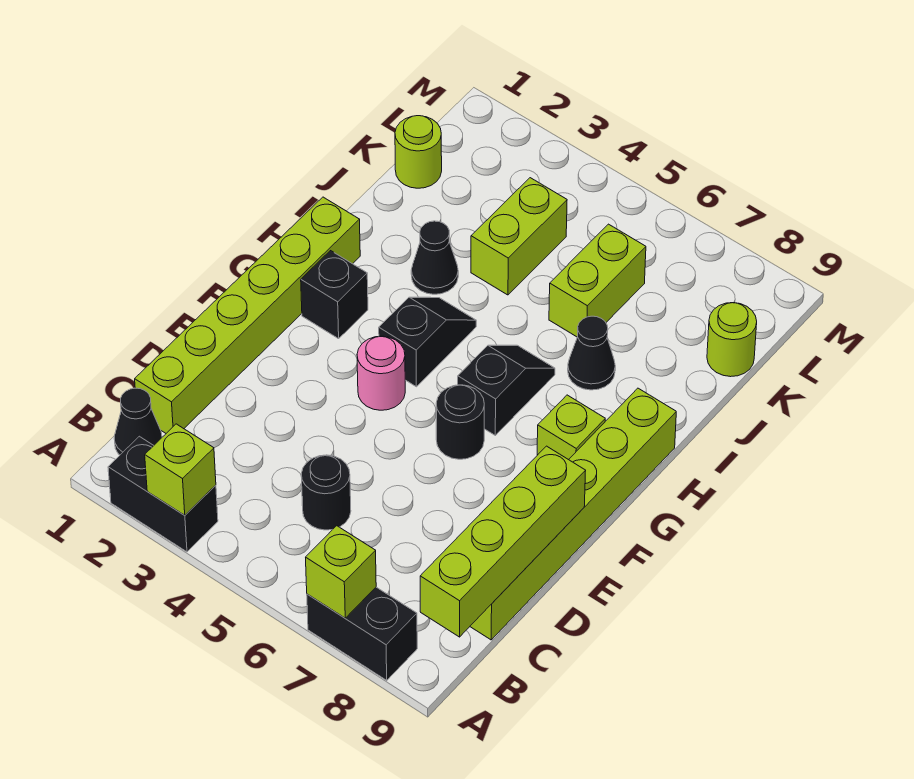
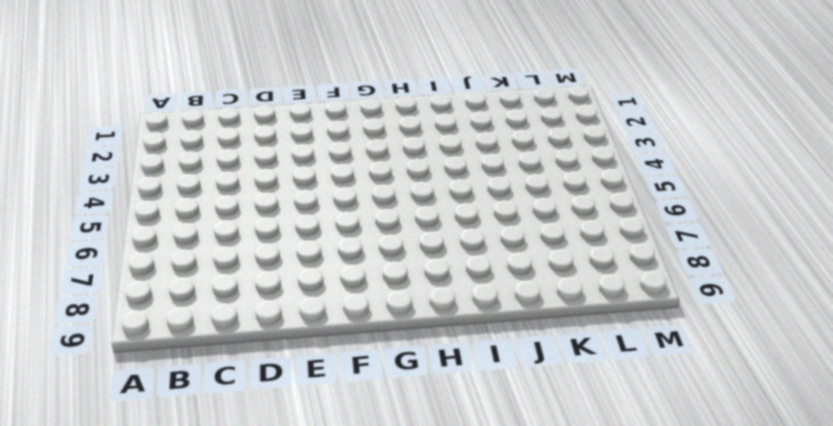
none -> black 1x2 brick [108,436,218,552]
none -> black 1x2 brick [307,587,417,680]
none -> black 1x1 cone [114,388,162,455]

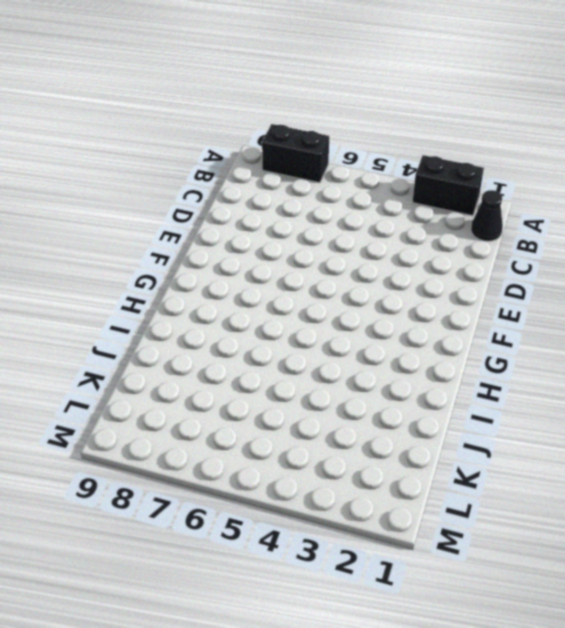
none -> lime 1x6 brick [135,197,360,433]
none -> black 1x1 round brick [301,455,351,530]
none -> lime 1x6 brick [470,388,676,640]

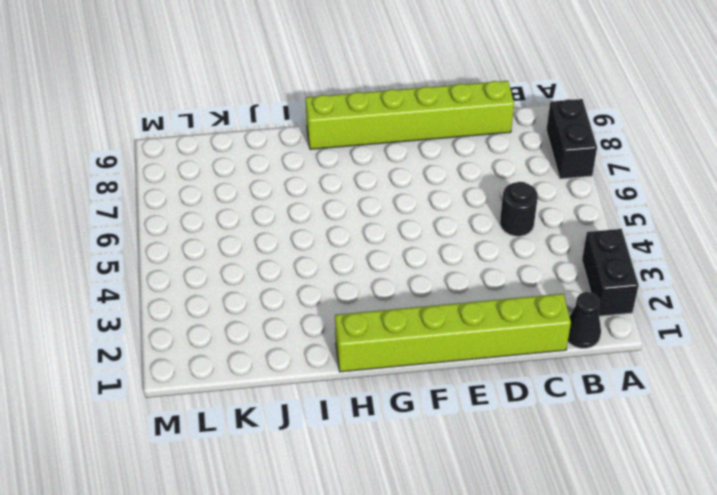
none -> pink 1x1 round brick [357,336,405,410]
none -> black 1x1 round brick [436,385,484,459]
none -> black 1x1 brick [301,251,368,339]

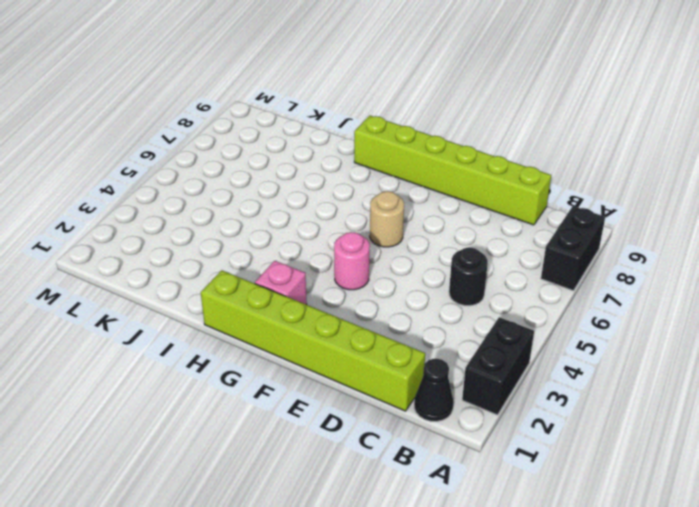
tan 1x1 round brick [370,191,404,247] -> black 1x1 round brick [436,385,484,459]
pink 1x1 brick [255,261,307,305] -> black 1x1 brick [301,251,368,339]
none -> black 1x2 slope [379,297,476,387]
none -> black 1x2 slope [458,345,555,435]
none -> lime 1x1 brick [537,395,605,460]

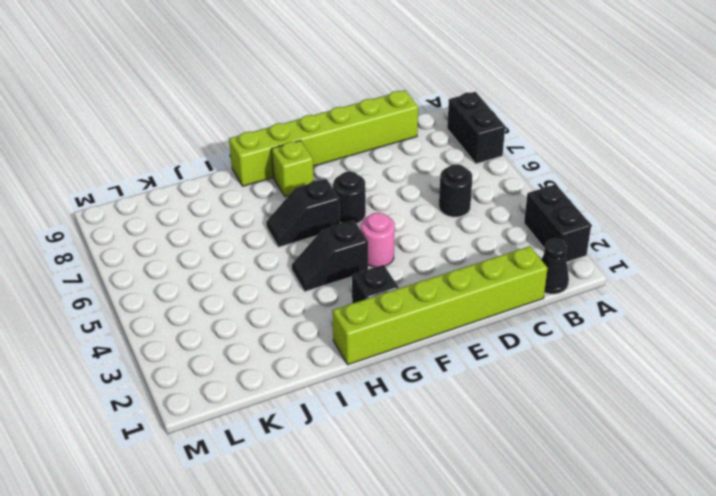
none -> black 1x1 cone [411,221,458,294]
none -> black 1x1 cone [568,316,615,390]
none -> lime 1x2 brick [471,178,567,295]

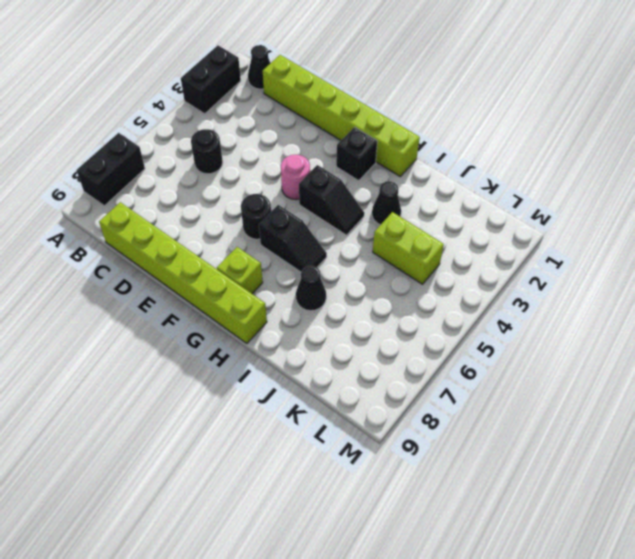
none -> lime 1x2 brick [549,224,646,337]
none -> lime 1x1 round brick [395,116,442,188]
none -> lime 1x1 round brick [707,303,757,377]

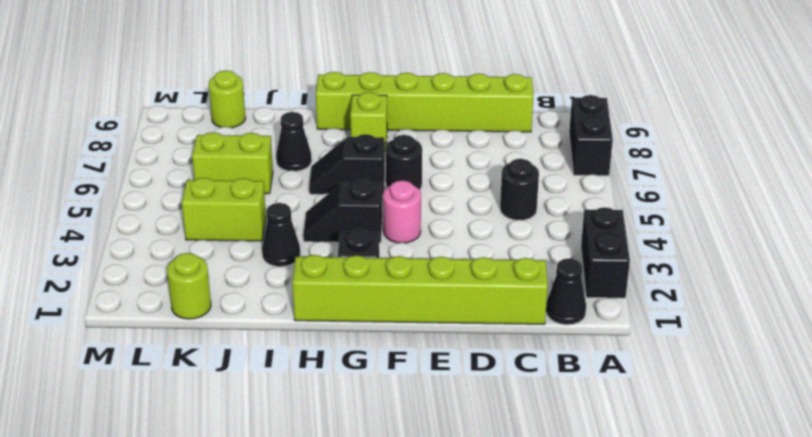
none -> lime 1x1 brick [145,424,216,515]
none -> lime 1x1 brick [306,526,376,618]
none -> lime 1x4 brick [420,446,586,637]

